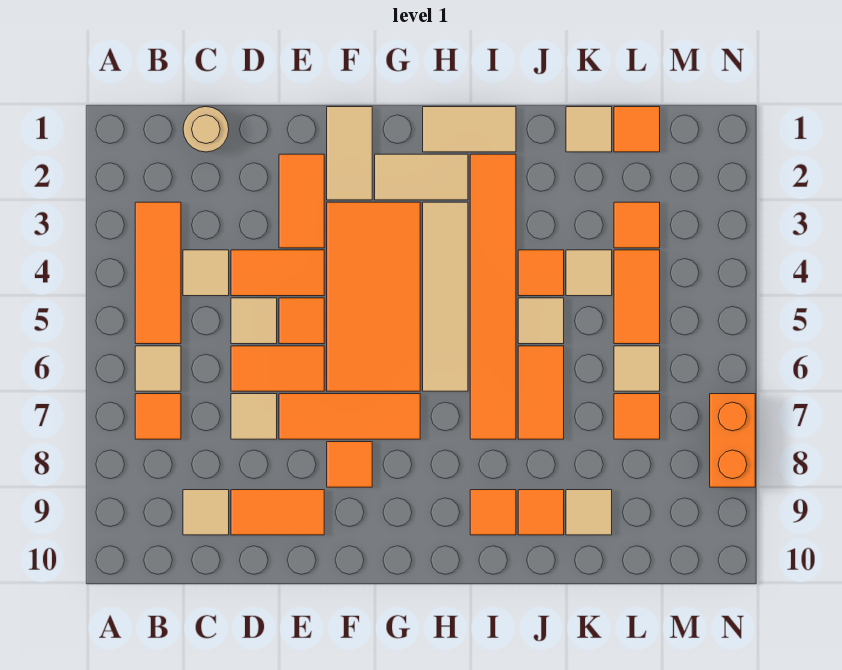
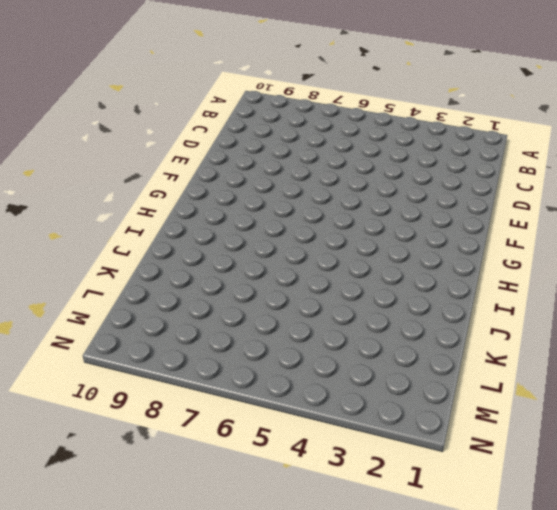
none -> orange 1x3 tile [135,202,181,344]
none -> tan 1x1 tile [135,346,181,391]
none -> orange 1x1 tile [135,394,181,439]
none -> tan 1x1 round brick [183,107,229,152]

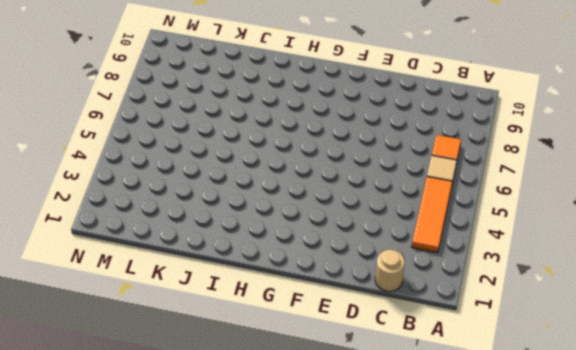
none -> tan 1x1 tile [183,250,229,296]
none -> tan 1x1 tile [183,490,229,535]
none -> orange 1x2 tile [231,250,324,296]
none -> tan 1x1 tile [231,298,277,344]

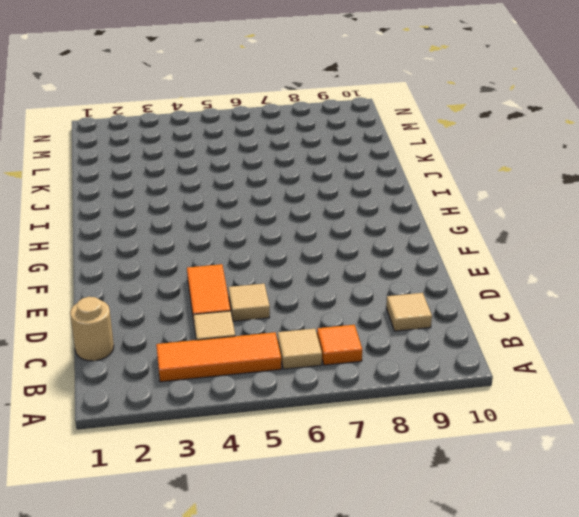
none -> orange 1x2 tile [231,346,324,391]
none -> tan 1x1 tile [231,394,277,439]
none -> orange 1x2 tile [231,490,324,535]
none -> orange 1x2 tile [279,154,324,248]

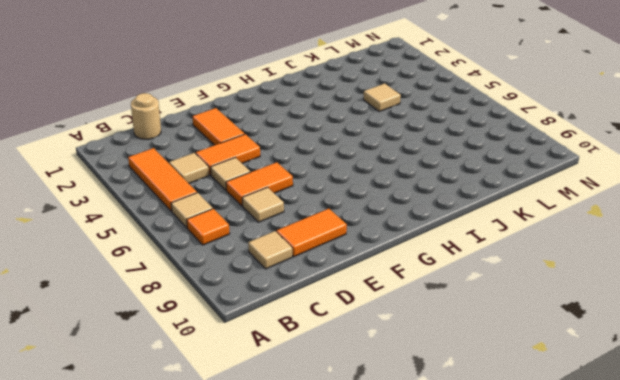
none -> orange 1x1 tile [279,298,324,344]
none -> orange 1x3 tile [279,394,420,439]
none -> tan 1x2 tile [327,107,372,200]
none -> orange 2x4 tile [327,202,420,391]

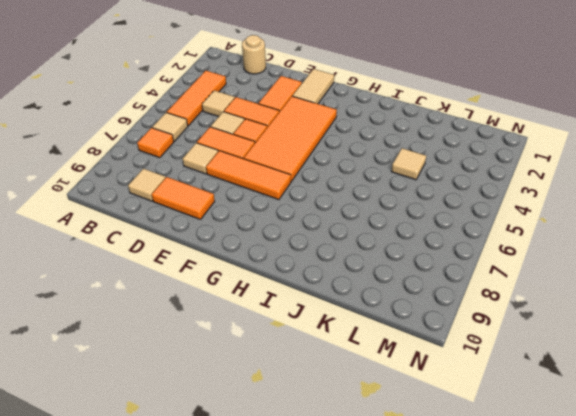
none -> orange 1x1 tile [327,442,372,487]
none -> tan 1x2 tile [375,154,468,200]
none -> tan 1x2 tile [423,107,516,152]
none -> tan 1x4 tile [423,202,468,391]

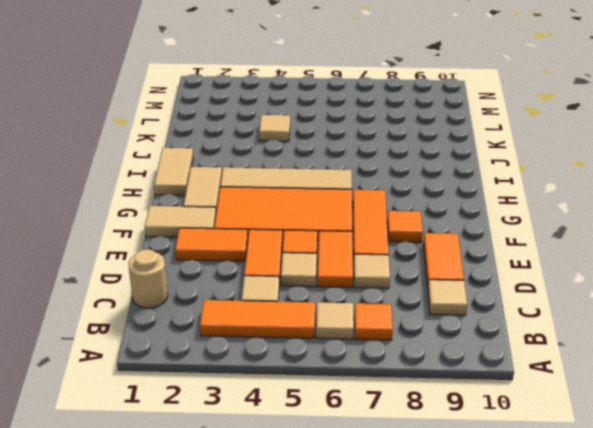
none -> orange 1x6 tile [470,154,516,439]
none -> orange 1x1 tile [470,490,516,535]
none -> orange 1x1 tile [518,250,564,296]
none -> tan 1x1 tile [518,298,564,344]

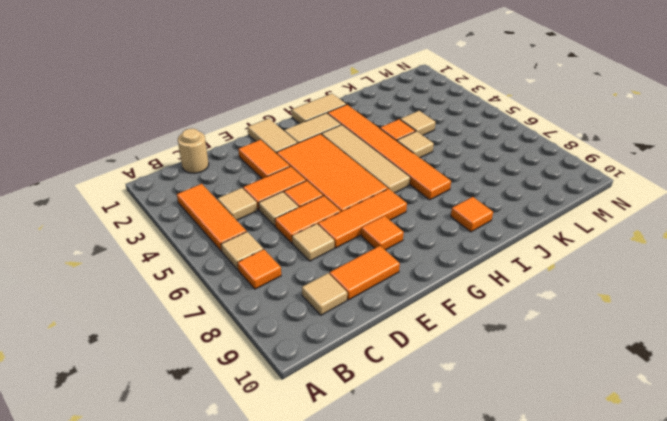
none -> orange 1x2 tile [518,346,564,439]
none -> orange 1x1 tile [518,490,564,535]
none -> tan 1x1 tile [566,107,612,152]
none -> tan 1x1 tile [566,490,612,535]

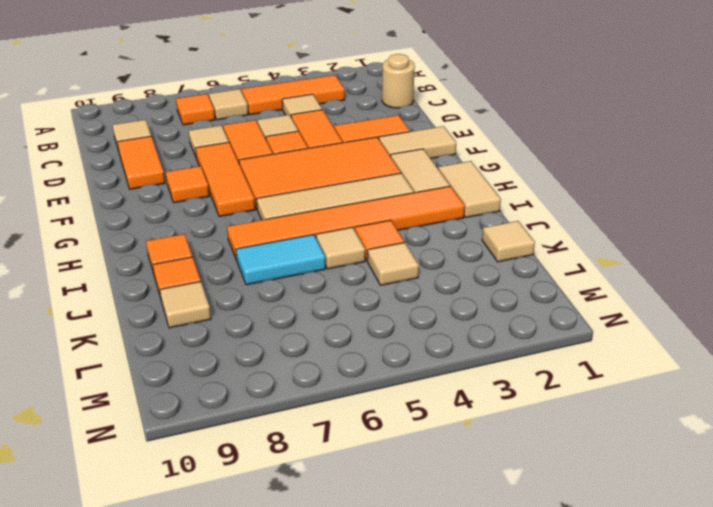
cyan 1x2 tile [236,235,326,285] -> orange 1x2 tile [518,346,564,439]
none -> orange 1x1 tile [614,107,660,152]
none -> orange 1x1 tile [614,202,660,248]
none -> orange 1x2 tile [614,250,660,344]
none -> tan 1x1 tile [614,346,660,391]

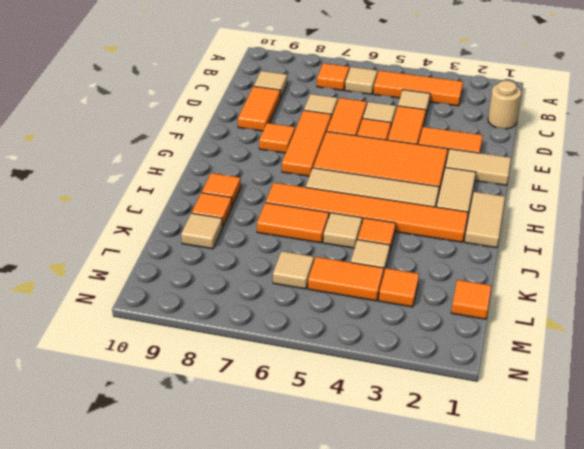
none -> tan 1x1 tile [566,107,612,152]
none -> orange 1x1 tile [614,394,660,439]
none -> orange 1x2 brick [710,394,755,487]

